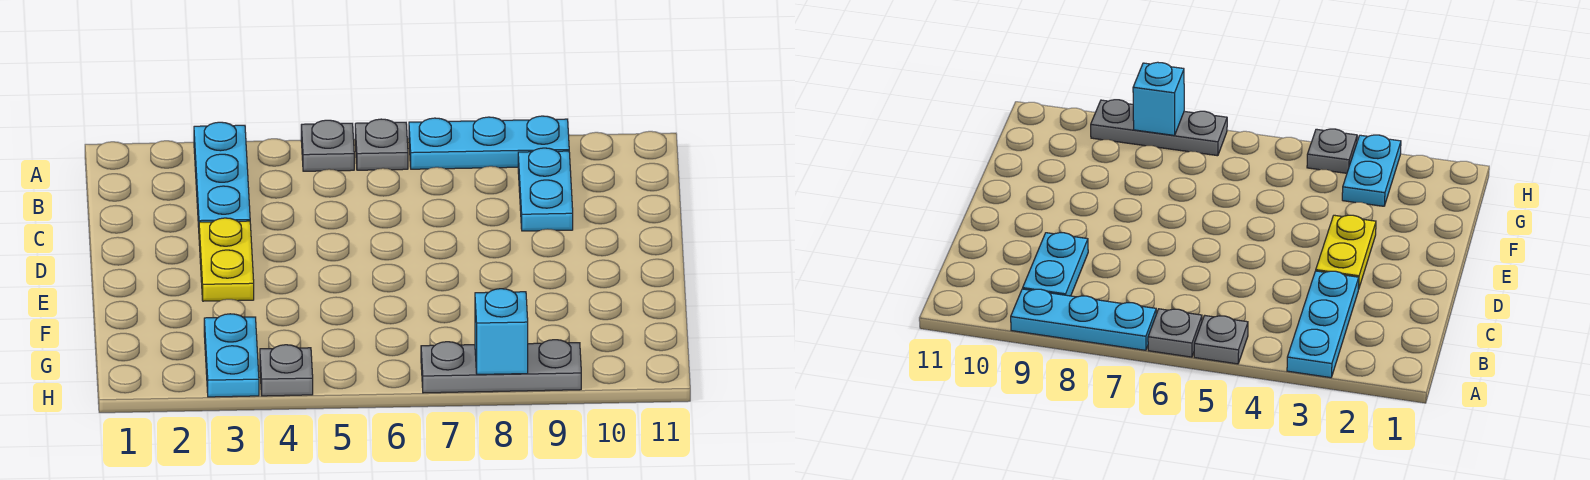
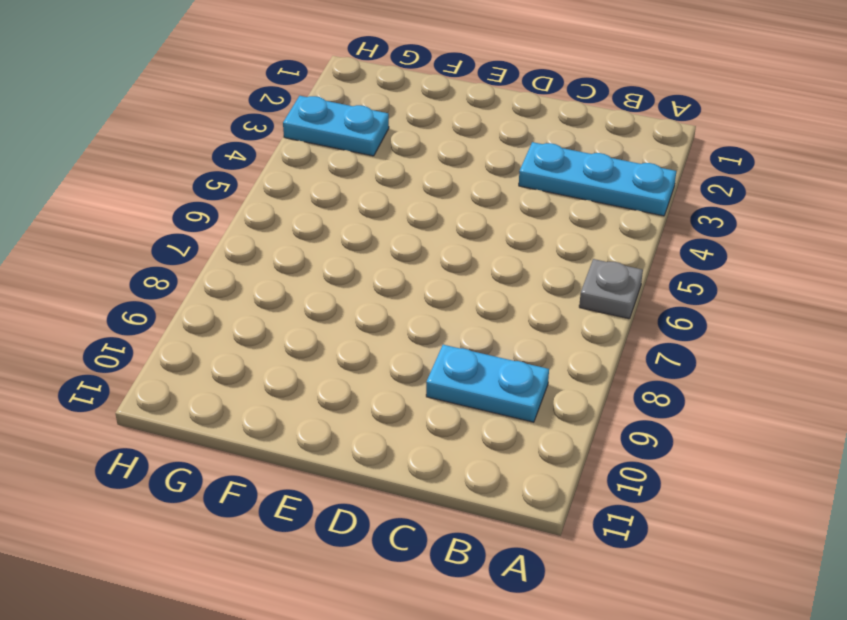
none -> grey 1x1 plate [301,120,354,171]
none -> cyan 1x3 plate [409,116,569,169]

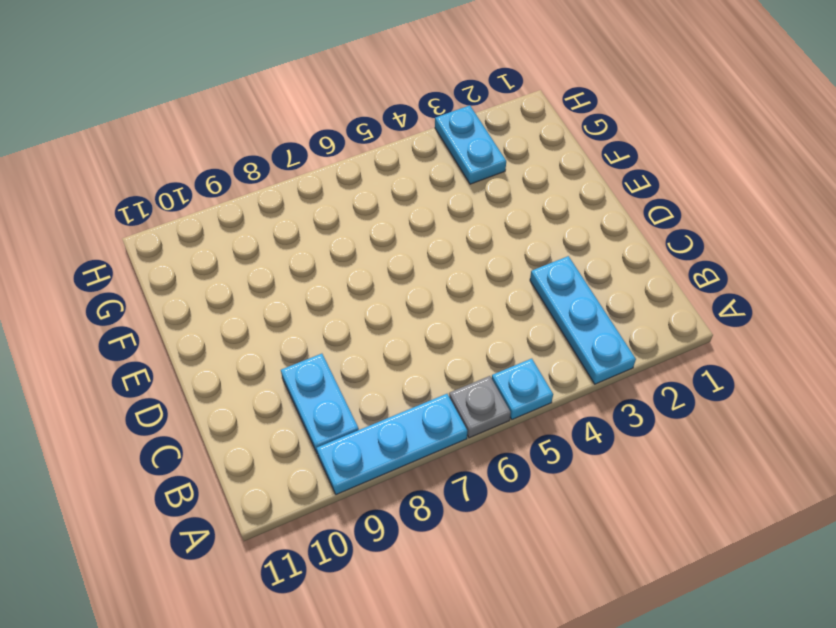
cyan 1x1 plate [492,359,553,419] -> grey 1x1 plate [301,120,354,171]
none -> yellow 1x2 plate [199,218,254,301]
none -> grey 1x1 plate [260,345,313,396]

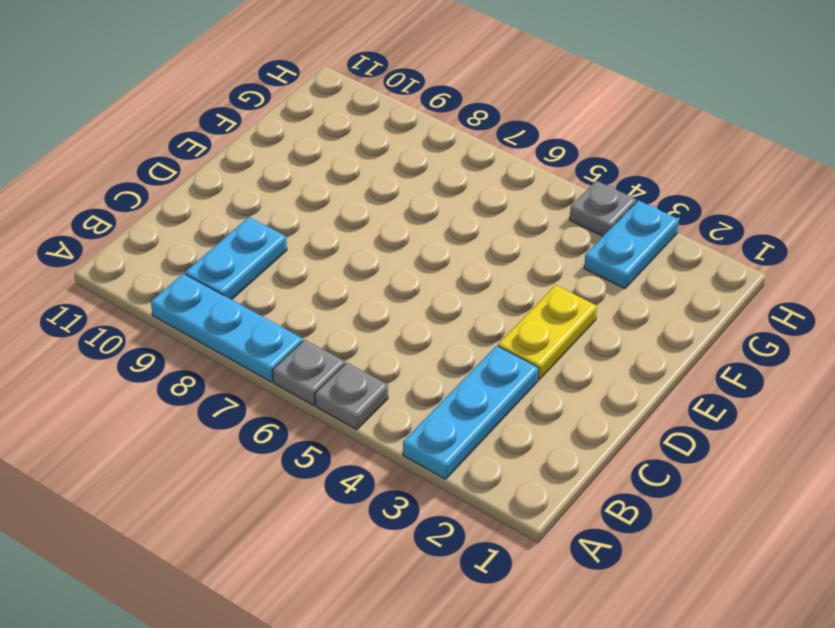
none -> grey 1x3 plate [421,340,581,393]
none -> cyan 1x1 brick [475,289,528,374]

